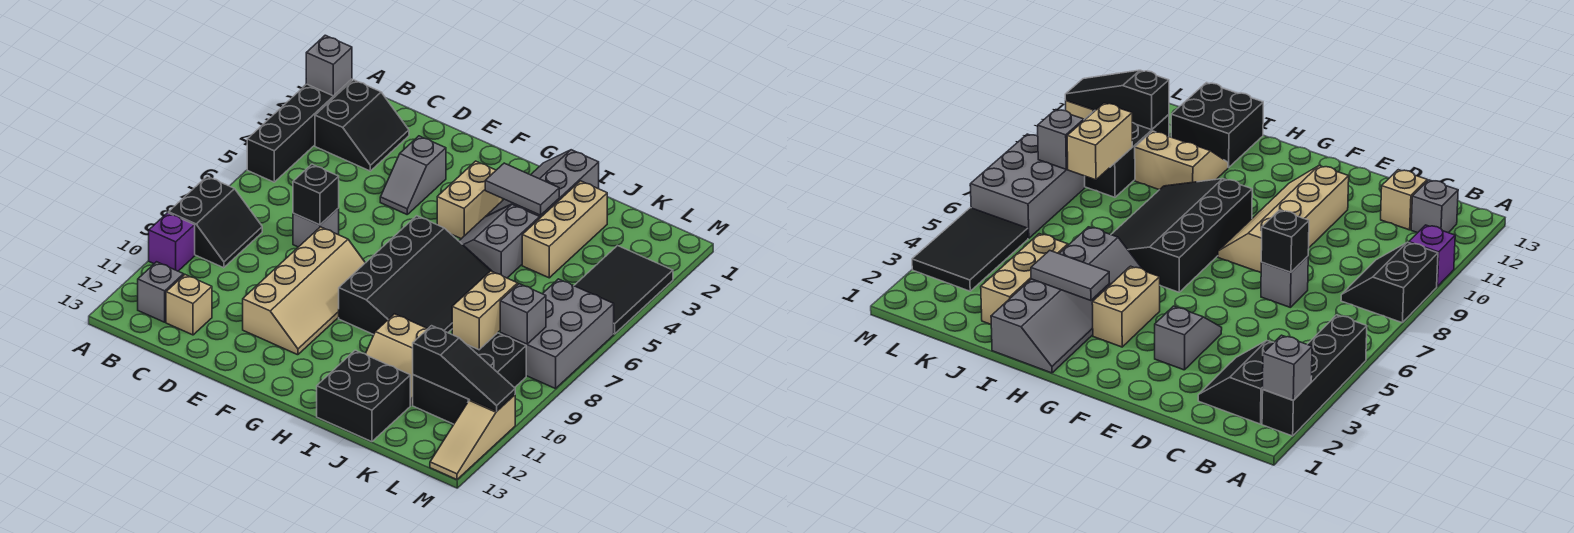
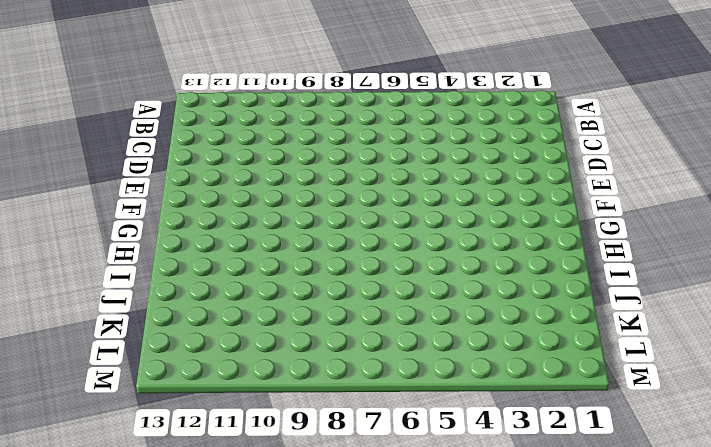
none -> black 1x4 brick [247,79,352,182]
none -> black 2x2 slope [169,176,262,268]
none -> purple 1x1 brick [149,213,195,271]

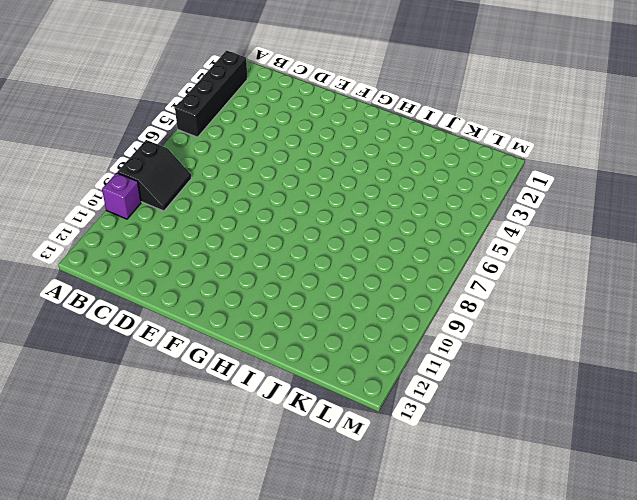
none -> black 2x2 slope [315,80,409,171]
none -> grey 1x1 brick [138,262,184,322]
none -> tan 1x1 brick [166,275,212,335]

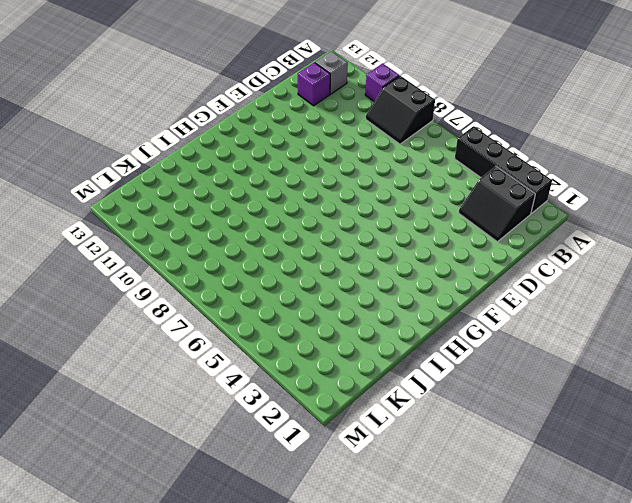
purple 1x1 brick [298,63,330,106] -> tan 1x1 brick [166,275,212,335]
none -> grey 1x1 brick [293,208,339,247]
none -> grey 1x2 slope [380,136,446,214]
none -> tan 2x4 slope [243,227,365,355]

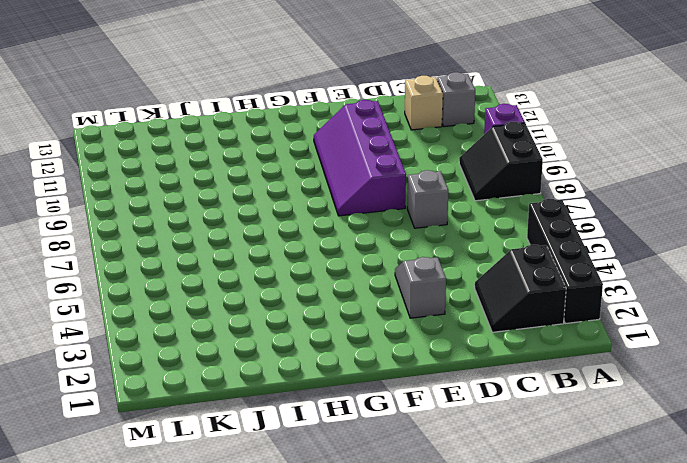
purple 2x4 slope [314,100,406,216] -> tan 2x4 slope [243,227,365,355]
none -> tan 1x2 brick [437,161,503,239]
none -> black 3x4 slope [339,216,491,335]
none -> grey 2x3 slope [487,150,599,218]

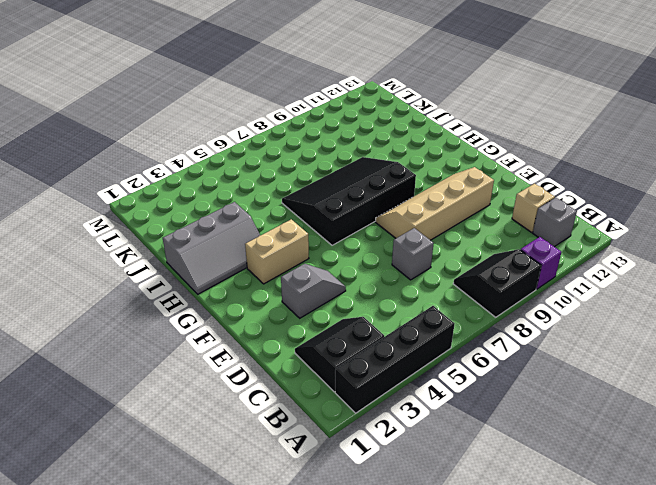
none -> grey 2x2 slope [459,204,540,278]
none -> tan 2x2 slope [366,314,428,405]
none -> black 2x2 brick [317,350,410,442]

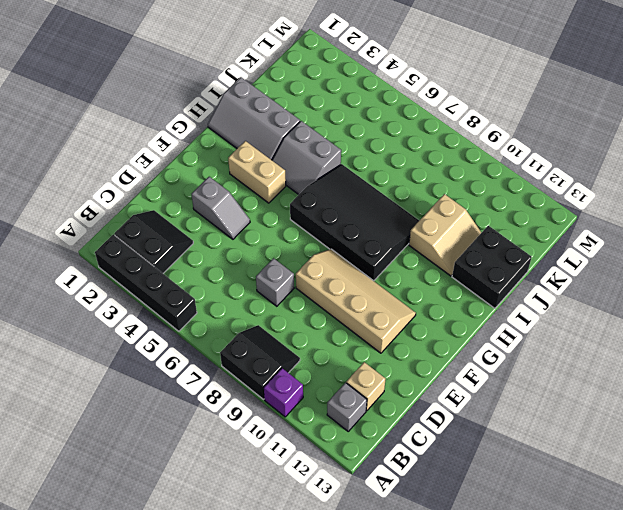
none -> tan 1x3 brick [522,181,607,278]
none -> black 2x3 brick [413,333,526,424]
none -> black 2x3 tile [574,245,673,334]

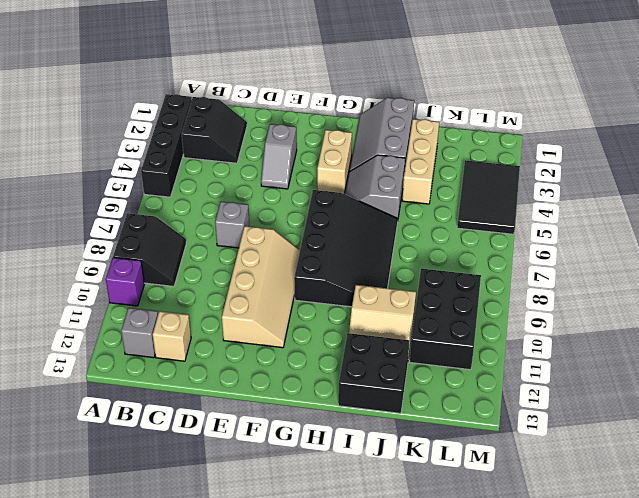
none -> grey 2x3 brick [500,279,614,389]
none -> tan 1x3 slope [430,395,515,480]
none -> grey 1x1 brick [306,35,352,96]

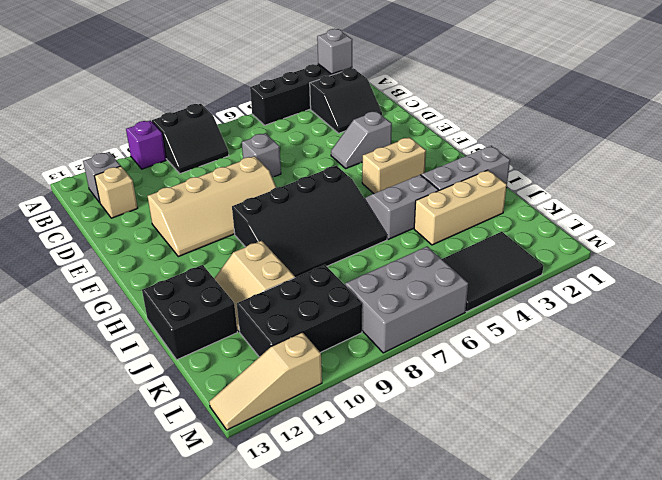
none -> black 1x1 brick [293,164,339,225]
none -> grey 1x2 tile [485,163,559,215]
none -> tan 1x2 brick [452,271,518,350]

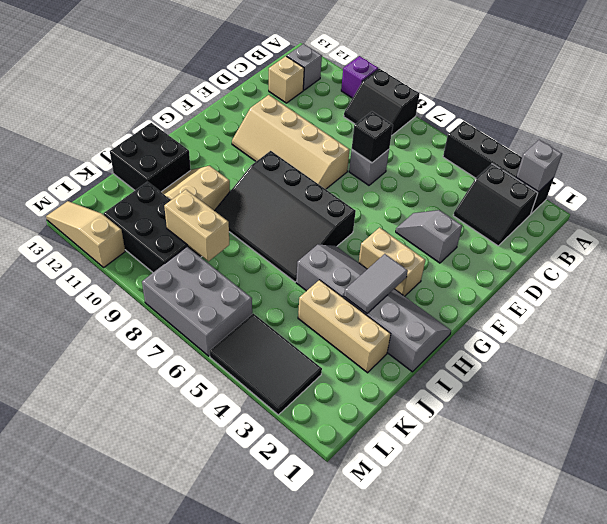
none -> black 1x3 slope [413,326,515,411]
none -> grey 1x1 brick [500,284,546,344]

